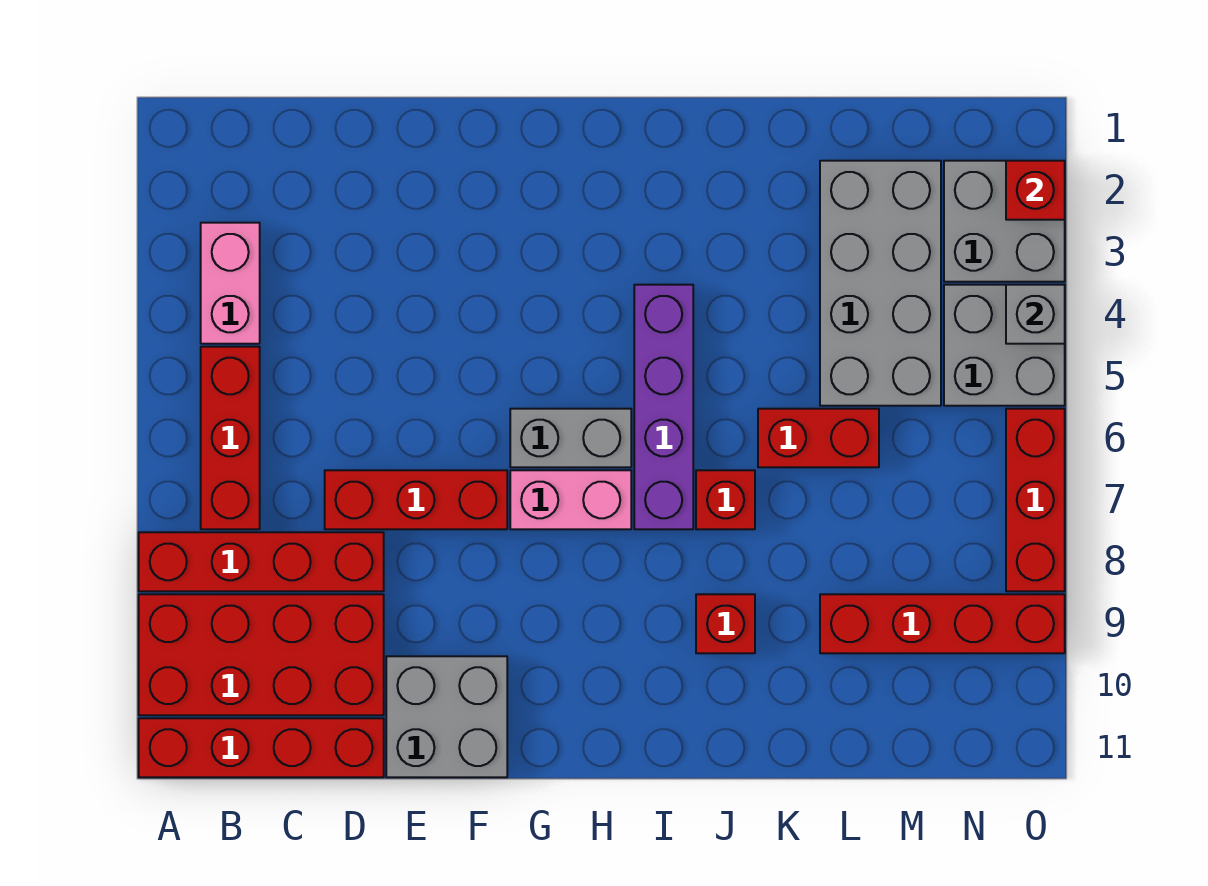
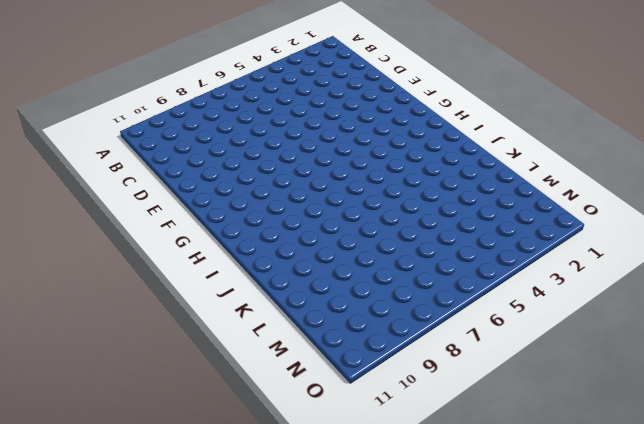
none -> red 1x4 brick [139,532,384,591]
none -> red 2x4 brick [139,594,384,715]
none -> red 1x4 brick [139,718,384,777]

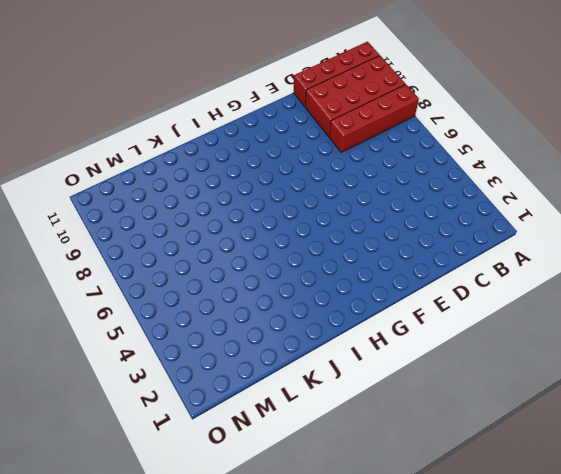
none -> pink 1x2 brick [201,223,260,344]
none -> red 1x3 brick [201,347,260,529]
none -> red 1x3 brick [325,470,507,529]

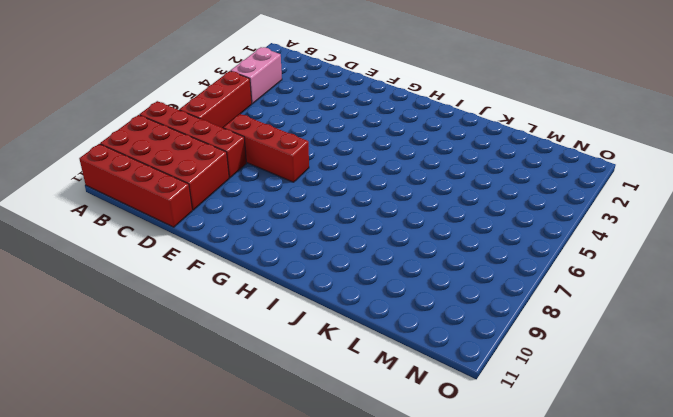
none -> grey 2x2 brick [386,656,507,777]
none -> grey 1x2 brick [510,409,631,467]
none -> pink 1x2 brick [510,470,631,529]

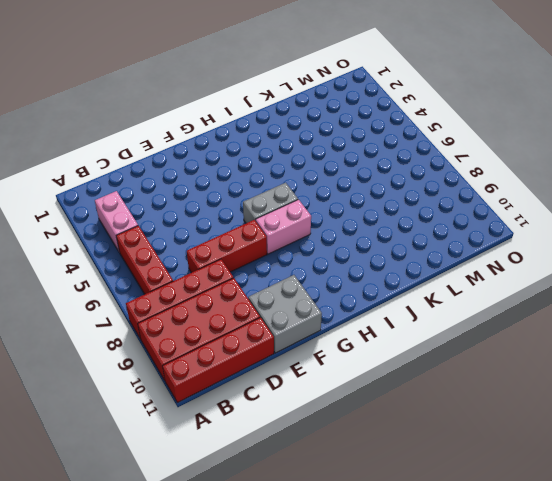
none -> purple 1x4 brick [634,285,693,529]
none -> red 1x1 brick [696,470,755,529]
none -> red 1x1 brick [696,594,755,653]

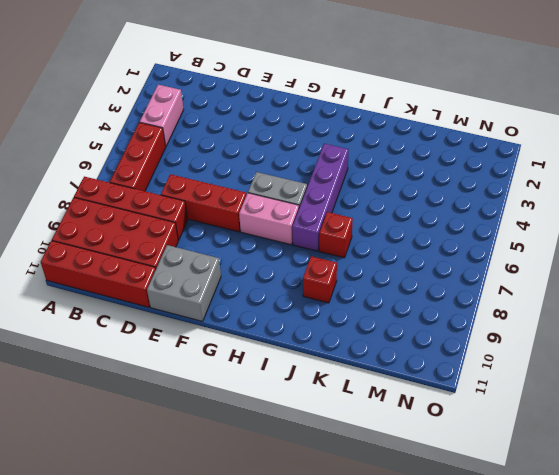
none -> red 1x2 brick [758,409,879,467]
none -> grey 2x4 brick [820,161,941,406]
none -> red 1x4 brick [820,594,1065,653]

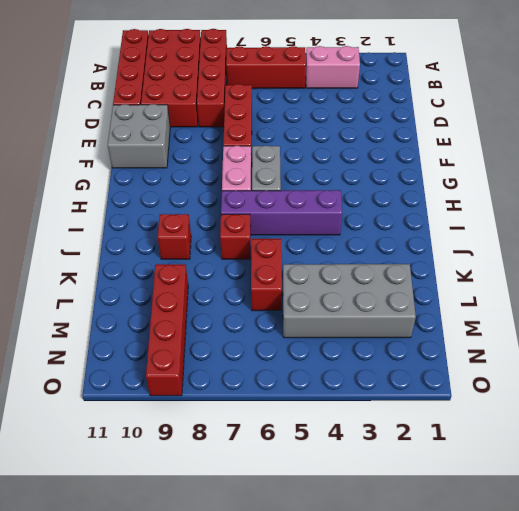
none -> grey 2x2 brick [944,161,1065,282]
none -> grey 2x2 brick [944,285,1065,406]
none -> red 1x3 brick [1006,409,1065,591]

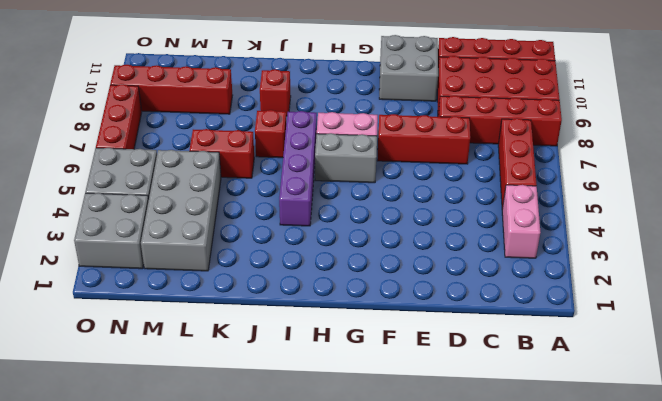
none -> red 1x1 brick [1006,161,1065,220]
none -> grey 1x1 brick [1006,285,1065,344]

